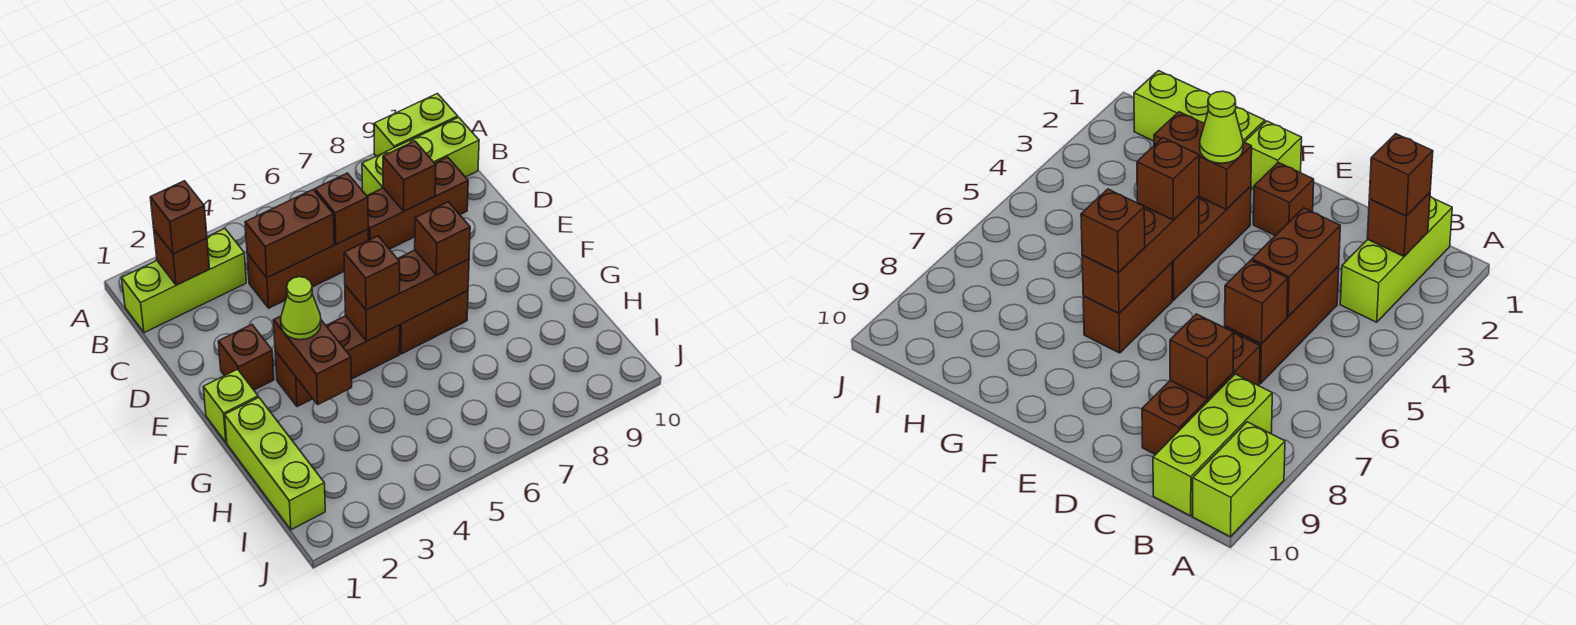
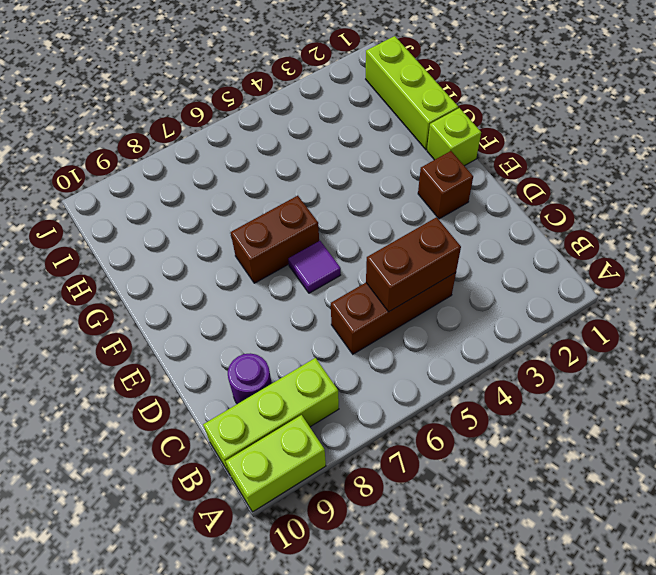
purple 1x1 round brick [228,353,272,404] -> brown 1x3 brick [367,157,468,249]
purple 1x1 tile [288,241,341,293] -> none
none -> lime 1x3 brick [122,228,246,333]
none -> brown 1x3 brick [275,316,400,407]
none -> brown 1x1 brick [154,230,210,285]

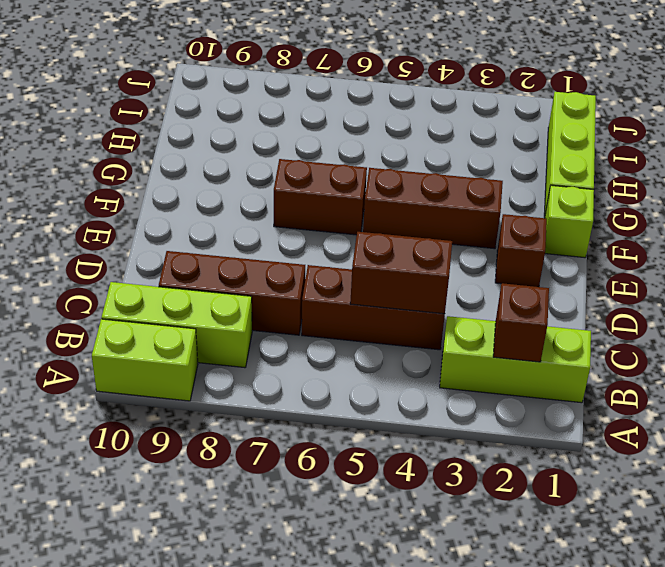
none -> brown 1x1 brick [315,173,368,244]
none -> brown 1x1 brick [383,141,436,211]
none -> brown 1x2 brick [273,316,352,404]

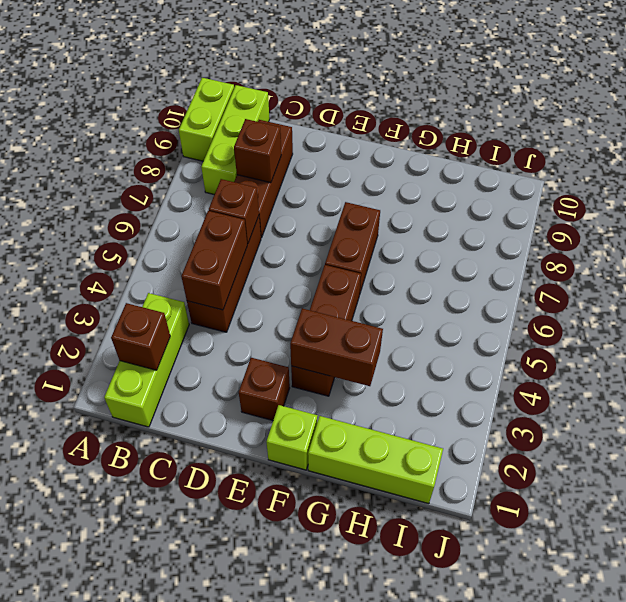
none -> brown 1x3 brick [345,250,469,341]
none -> brown 1x1 brick [150,181,207,254]
none -> lime 1x1 cone [281,277,321,340]

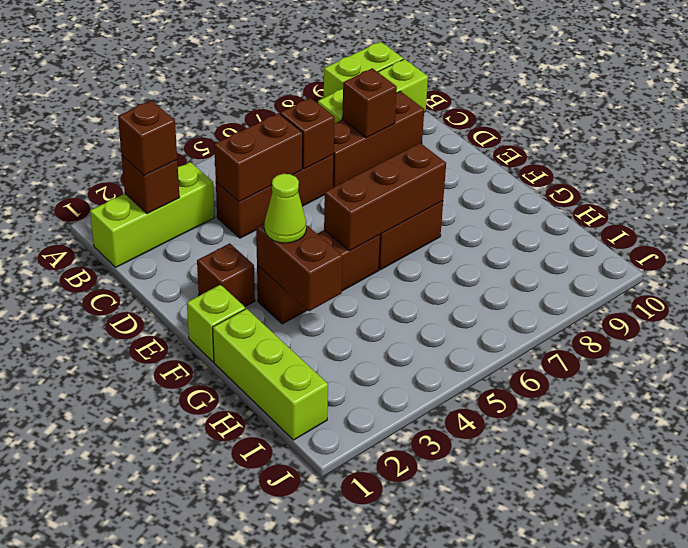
none -> brown 1x1 brick [344,236,400,310]
none -> brown 1x1 brick [415,202,470,275]

